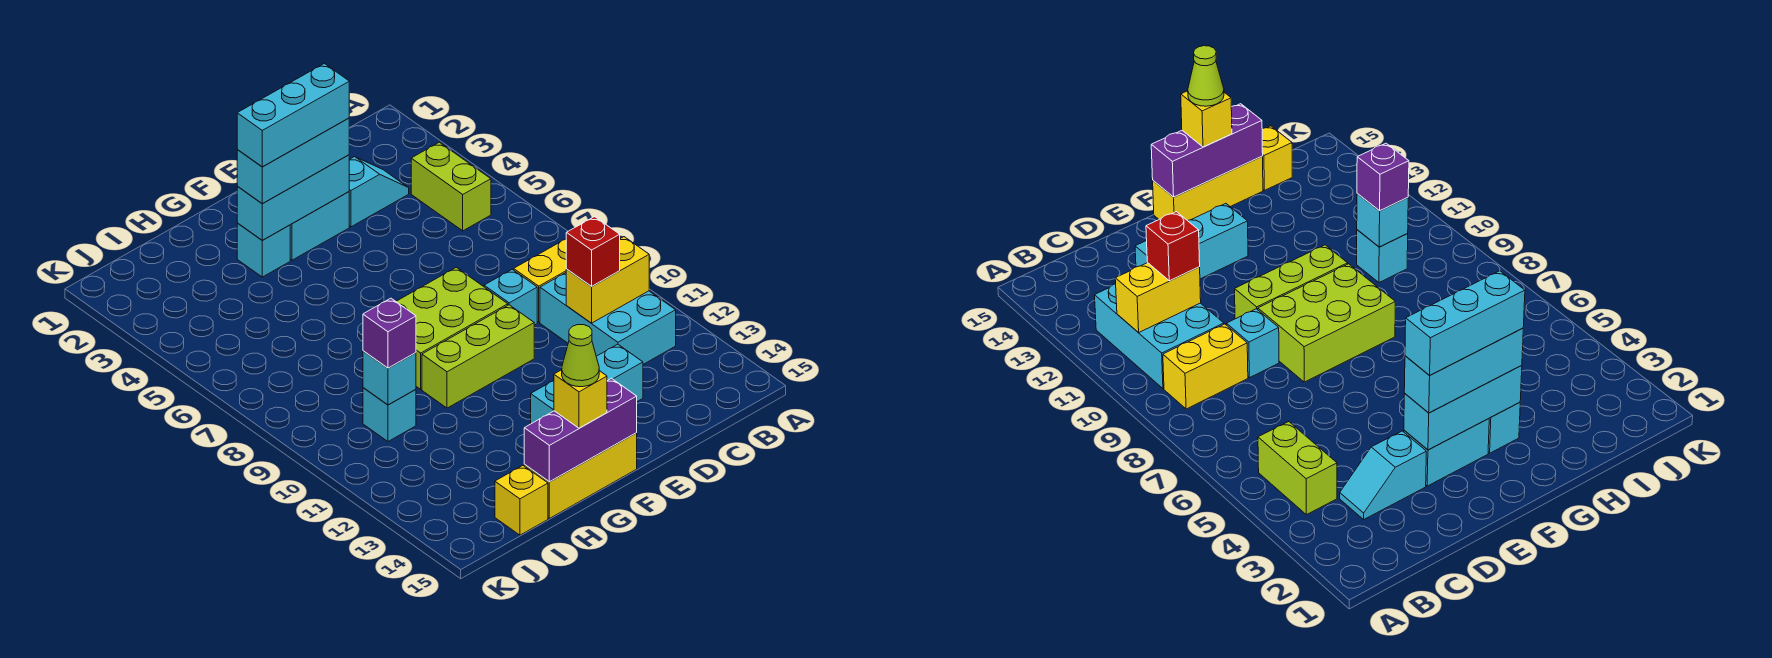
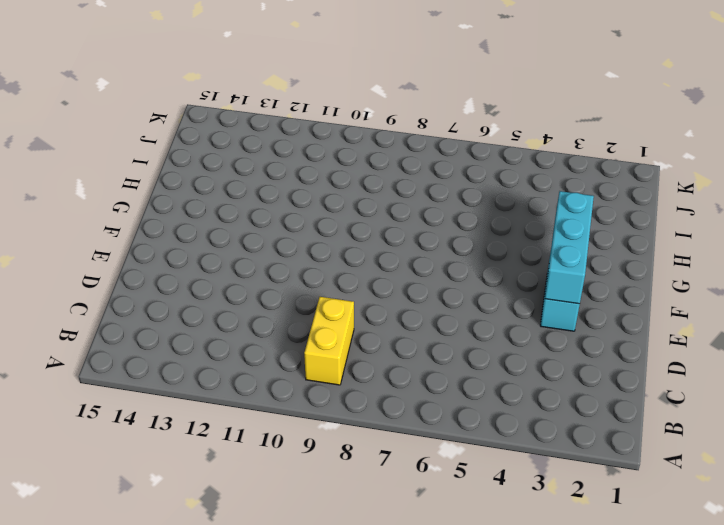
none -> lime 1x2 brick [411,142,491,231]
none -> cyan 2x3 brick [540,273,676,364]
none -> cyan 1x2 slope [349,157,409,227]

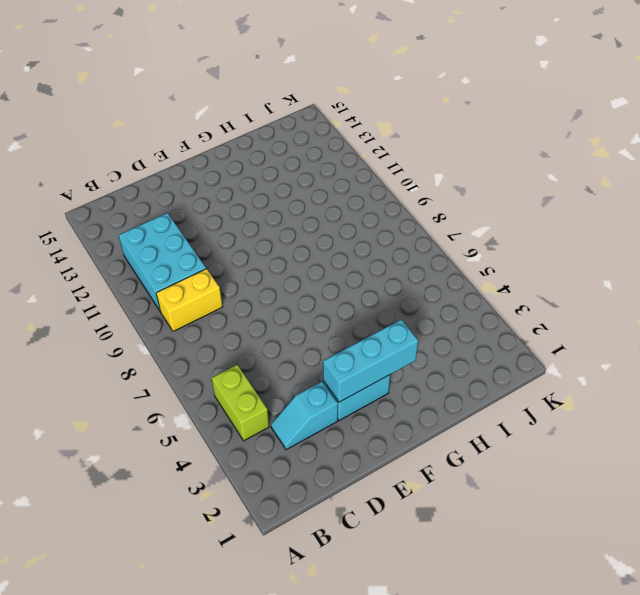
none -> cyan 1x1 brick [484,269,537,325]
none -> cyan 1x3 brick [531,344,643,424]
none -> lime 2x3 brick [396,267,508,389]

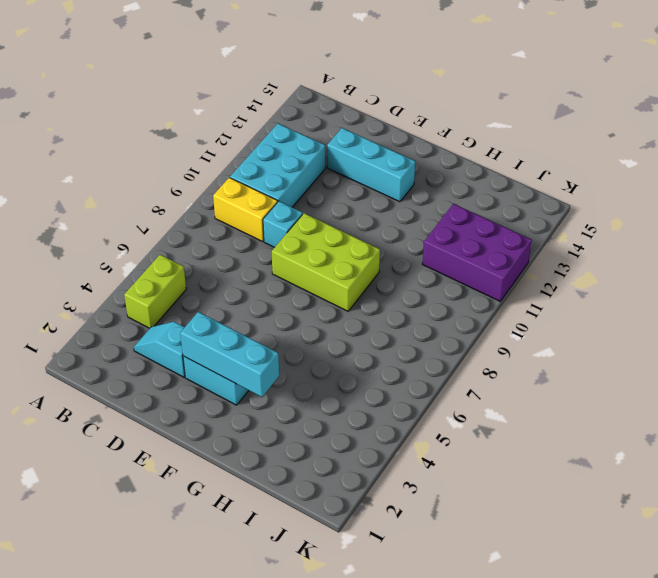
purple 2x3 brick [422,204,532,301] -> none
none -> lime 1x3 brick [422,305,534,408]
none -> yellow 1x3 brick [524,433,637,518]
none -> cyan 1x1 brick [237,223,290,277]

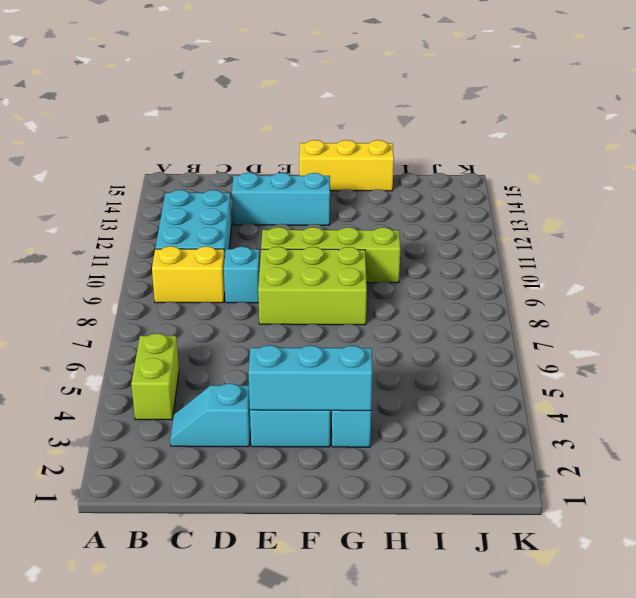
lime 1x4 brick [261,227,400,283] -> lime 1x3 brick [422,305,534,408]
none -> cyan 1x1 brick [363,388,416,441]
none -> yellow 1x1 brick [495,466,548,535]
none -> yellow 1x2 brick [566,237,649,323]

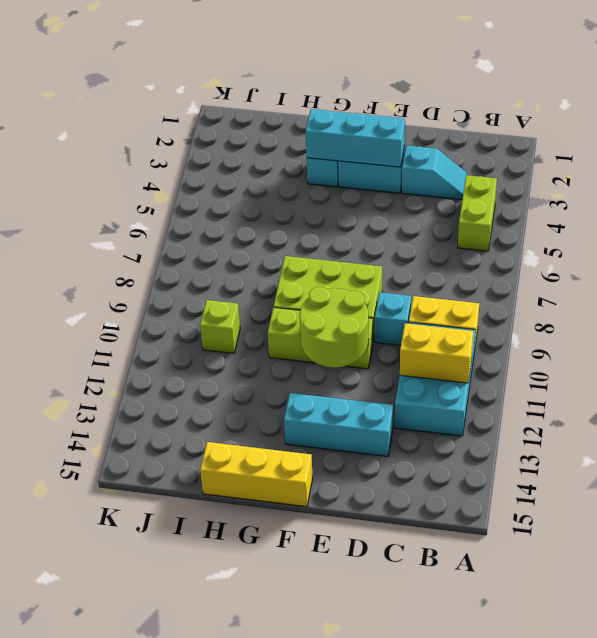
lime 2x2 round brick [300,287,369,368] -> none
lime 1x1 brick [200,300,240,353] -> cyan 1x1 brick [363,388,416,441]
none -> yellow 1x1 brick [495,466,548,535]
none -> purple 1x3 brick [524,378,637,482]
none -> cyan 1x1 brick [363,351,416,405]

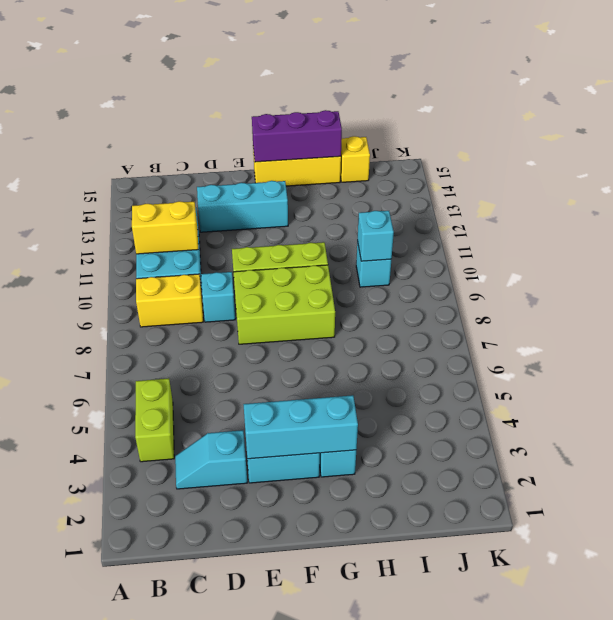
none -> red 1x1 brick [566,217,620,287]
none -> cyan 1x3 brick [237,118,349,204]
none -> yellow 1x1 brick [554,370,607,428]

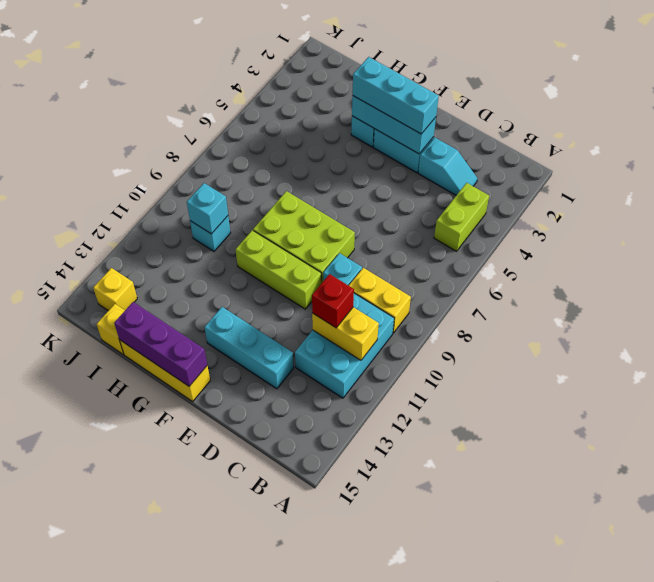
yellow 1x1 brick [93,268,137,311] -> yellow 1x1 brick moved to [554,370,607,428]
none -> purple 1x1 brick [363,298,416,368]
none -> cyan 1x3 brick [237,63,349,167]
none -> lime 1x1 cone [562,325,599,387]

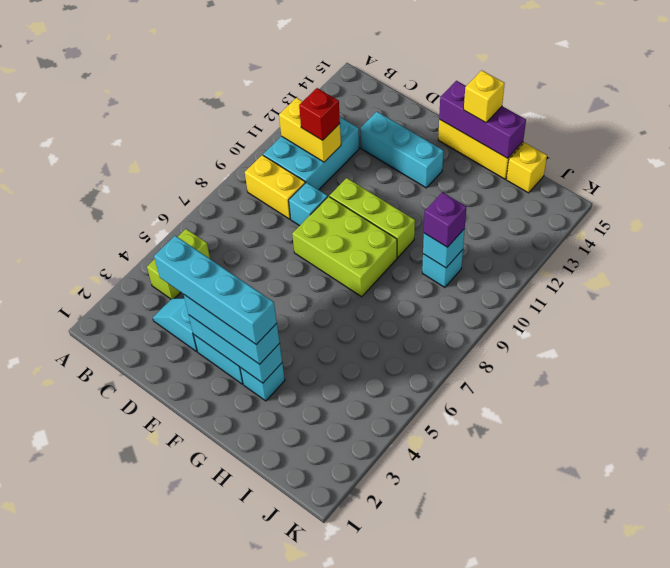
cyan 1x4 brick [154,236,277,345] -> cyan 1x3 brick [237,63,349,167]
none -> lime 1x1 cone [562,325,599,387]

